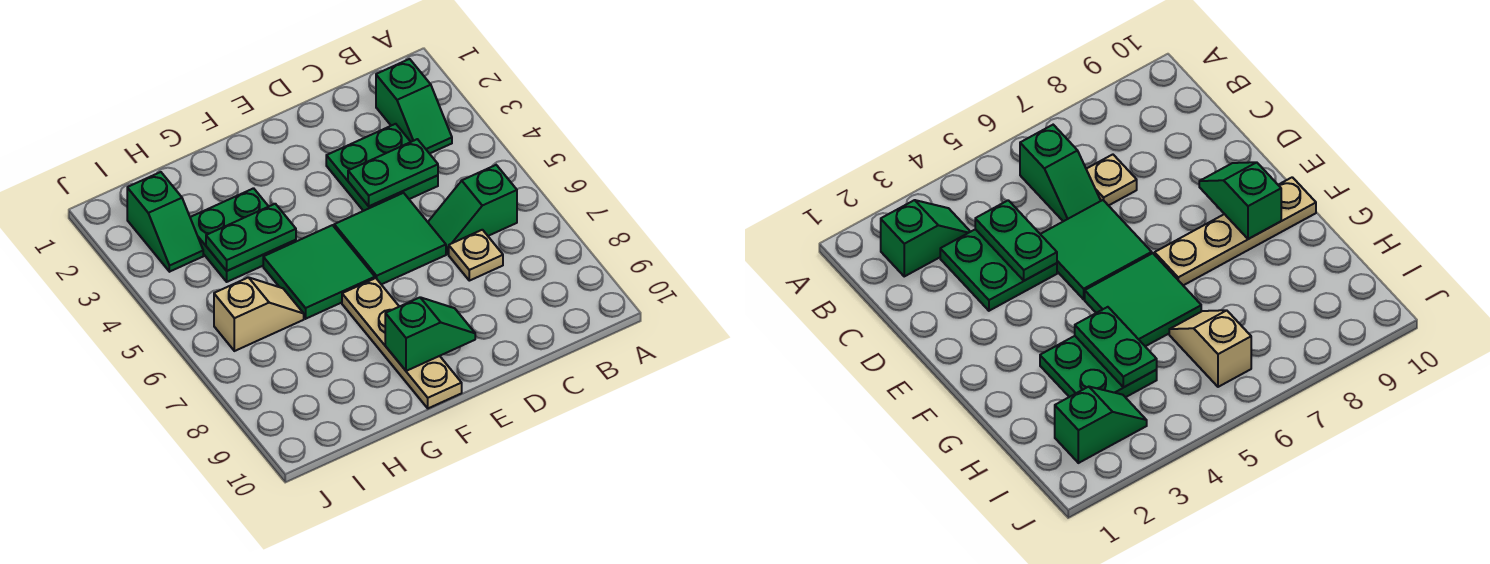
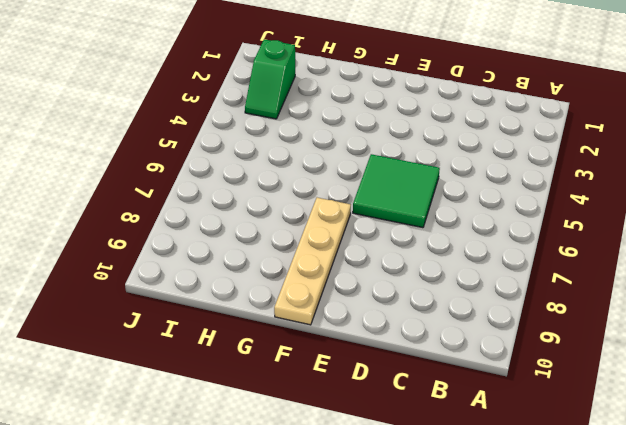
none -> green 1x2 slope [376,59,452,154]
none -> green 1x2 slope [428,165,517,254]
none -> green 2x2 plate [326,124,438,211]

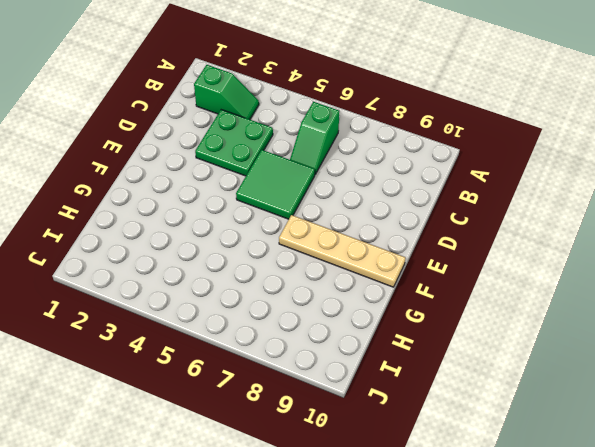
none -> tan 1x1 plate [449,230,503,281]
none -> green 2x2 tile [263,225,375,319]
none -> green 2x2 plate [190,188,296,282]

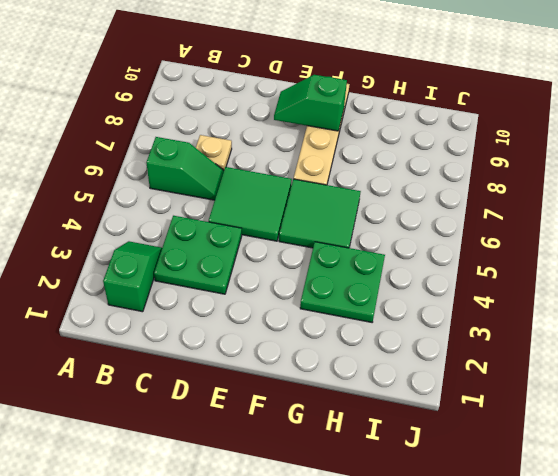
none -> tan 1x2 slope [214,277,304,351]
none -> green 1x2 slope [127,172,203,272]
none -> green 1x2 plate [348,139,438,206]

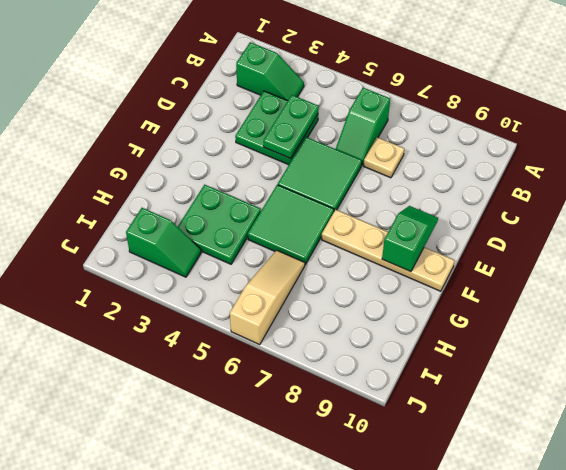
tan 1x3 slope [230,250,305,344] -> tan 1x2 slope [214,277,304,351]
none -> green 1x2 plate [206,204,296,271]

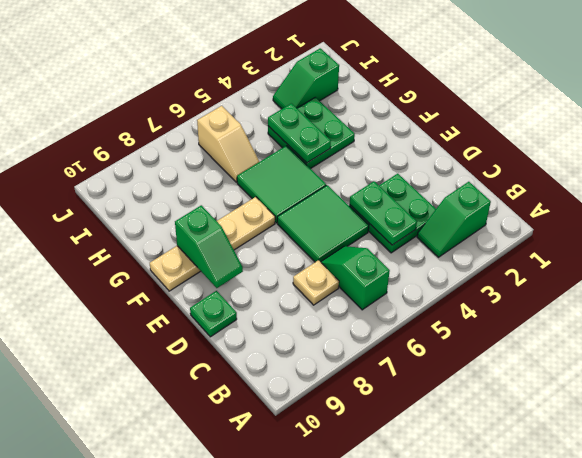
green 1x1 plate [190,291,237,337] -> none

